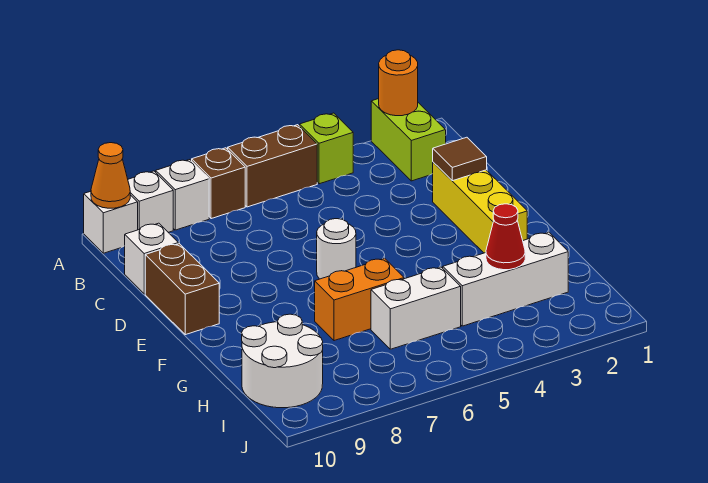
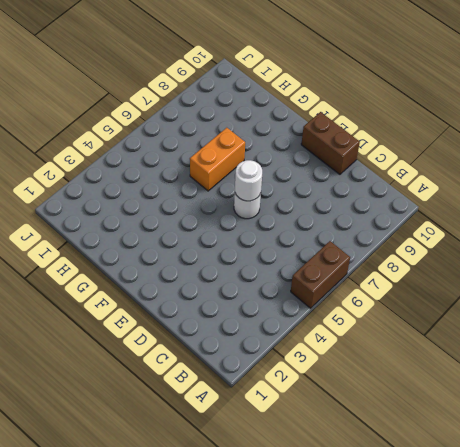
white 1x1 round brick [235,160,262,201] -> none
none -> lime 1x2 brick [371,99,446,181]
none -> lime 1x1 brick [300,113,353,184]
none -> brown 1x1 brick [192,148,245,219]

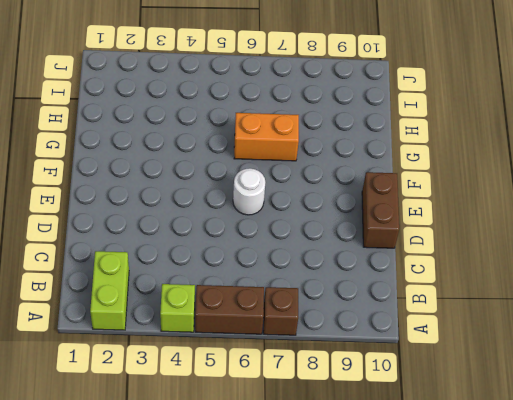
none -> white 1x1 brick [156,160,209,230]
none -> white 1x1 brick [128,171,173,232]
none -> white 1x1 brick [84,191,138,253]

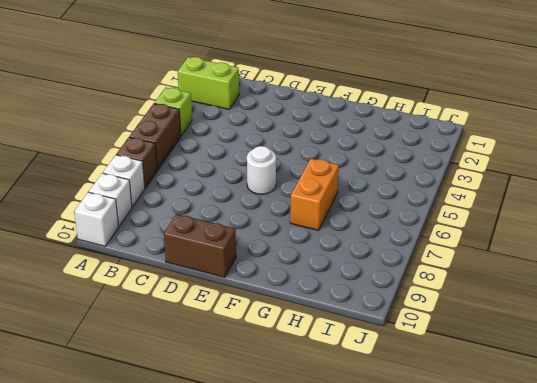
none -> white 1x1 brick [125,223,178,294]
none -> yellow 1x3 brick [433,162,527,253]
none -> white 1x3 brick [443,232,568,326]

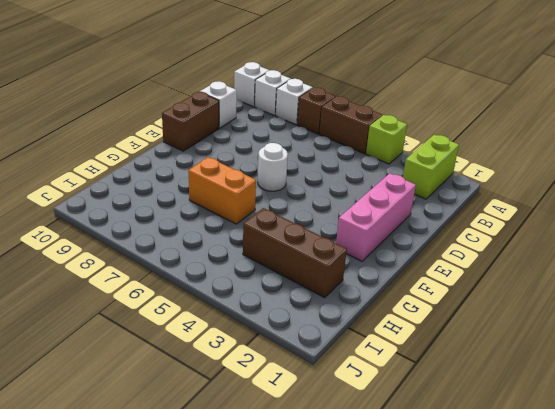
pink 1x3 brick [336,173,416,261] -> yellow 1x3 brick [433,162,527,253]
brown 1x3 brick [243,208,347,298] -> white 1x3 brick [443,232,568,326]
none -> white 1x2 brick [371,267,461,349]
none -> white 2x2 round brick [242,314,323,408]
none -> orange 1x1 round brick [379,50,418,116]

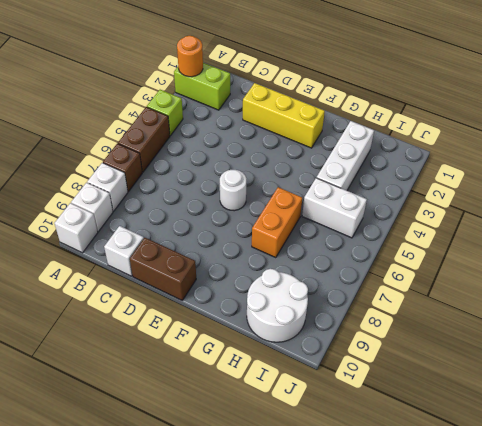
white 1x2 brick [302,178,367,238] -> white 1x2 brick turned to [371,267,461,349]
none -> orange 1x1 cone [91,143,130,208]
none -> brown 1x1 tile [433,137,487,181]
none -> red 1x1 cone [486,204,525,270]

